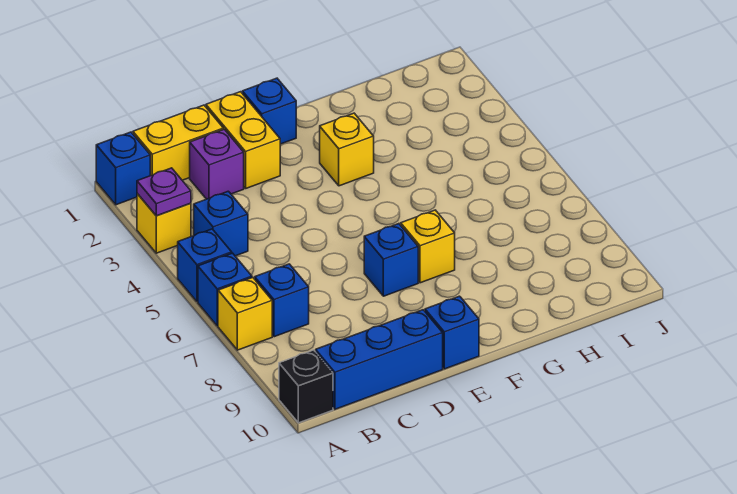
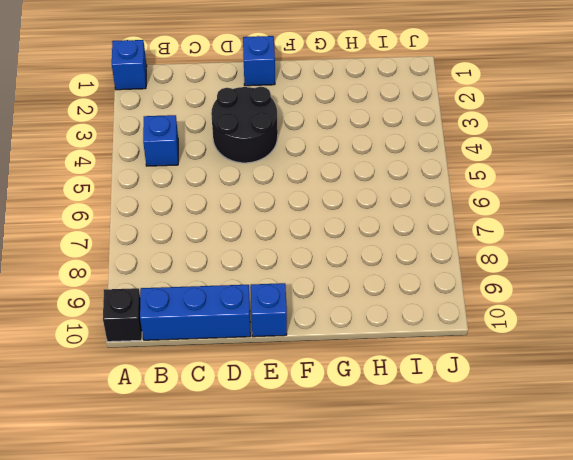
black 2x2 round brick [211,87,278,163] -> none
none -> yellow 1x1 brick [137,194,191,253]
none -> blue 1x1 brick [178,229,232,302]
none -> blue 1x1 brick [198,253,252,326]

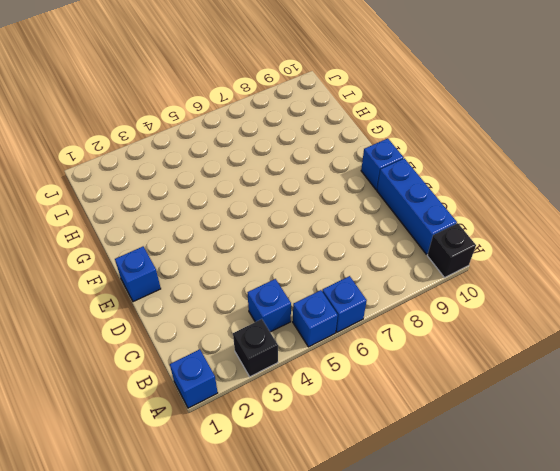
black 1x1 brick [233,319,278,377] -> yellow 1x1 brick [137,194,191,253]
none -> yellow 1x1 brick [218,277,272,350]
none -> yellow 1x2 brick [133,105,223,180]
none -> blue 1x1 brick [255,264,309,337]

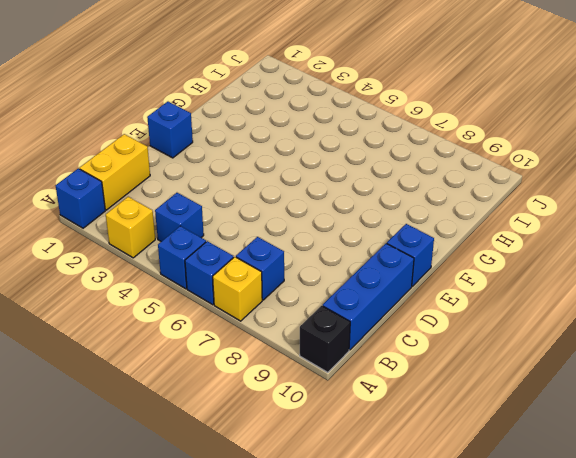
none -> purple 1x1 brick [190,129,244,199]
none -> yellow 1x2 brick [206,92,280,188]
none -> blue 1x1 brick [364,224,418,296]

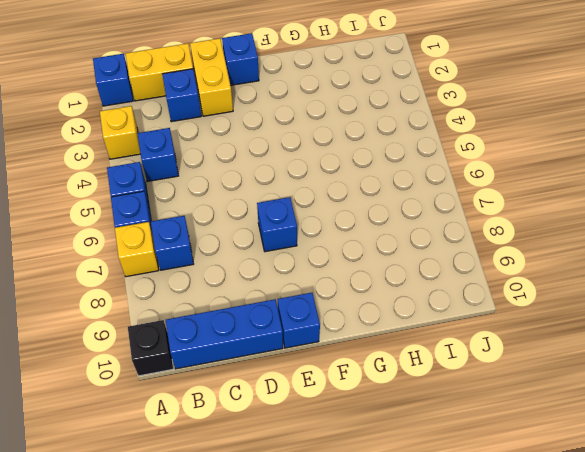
blue 1x1 brick [162,69,201,122] -> purple 1x1 brick [190,129,244,199]
none -> yellow 1x1 brick [320,113,374,186]
none -> yellow 1x1 brick [401,210,455,283]
none -> purple 1x1 plate [137,168,191,216]

